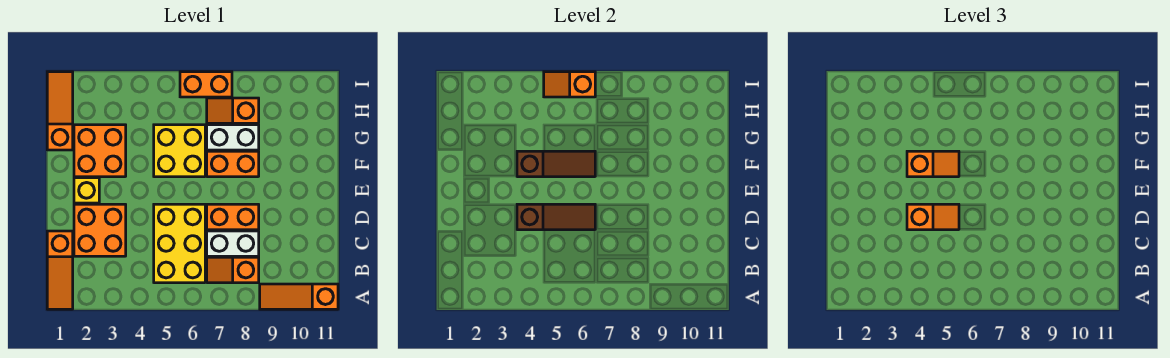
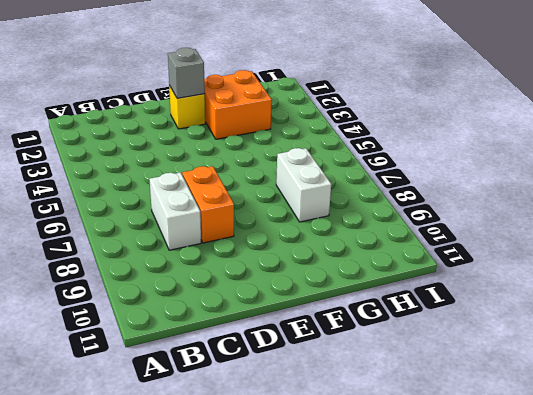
grey 1x1 brick [168,48,205,98] -> none
none -> orange 1x3 slope [47,231,73,309]
none -> orange 1x3 slope [260,284,338,309]
none -> yellow 2x3 brick [154,204,205,283]

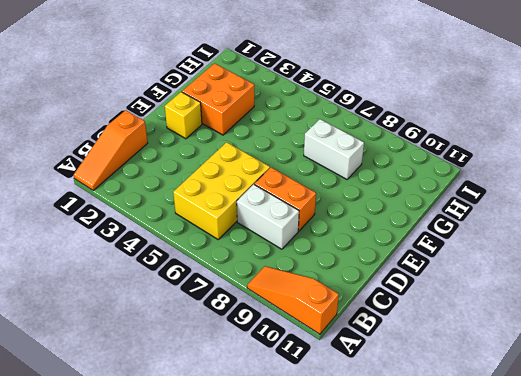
none -> orange 1x2 slope [207,257,259,283]
none -> orange 2x2 brick [74,204,126,256]
none -> yellow 2x2 brick [154,125,205,177]

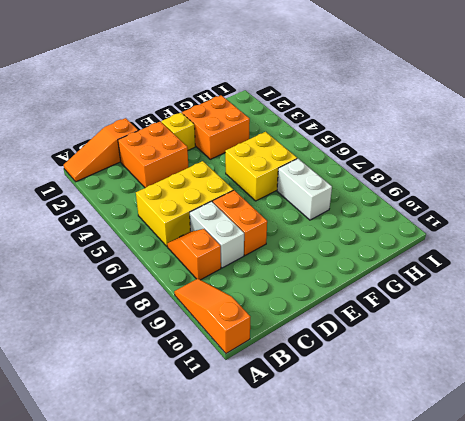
none -> orange 1x2 brick [207,151,259,177]
none -> orange 1x3 slope [47,72,73,150]
none -> orange 1x2 slope [207,98,259,123]

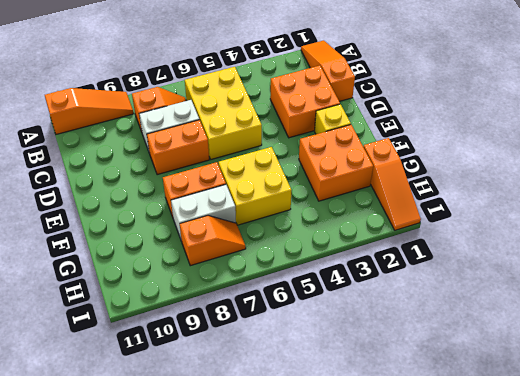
none -> orange 1x2 brick [180,72,232,97]
none -> brown 1x3 slope [517,204,595,230]
none -> brown 1x3 slope [517,151,595,177]

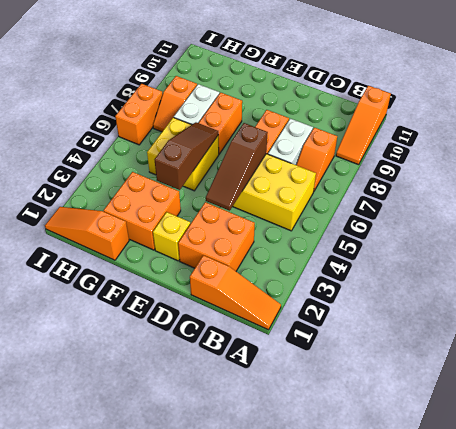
brown 1x3 slope [206,123,268,211] -> brown 1x3 slope turned to [517,204,595,230]
none -> orange 1x2 slope [544,72,595,97]
none -> orange 1x2 slope [907,204,959,230]
none -> orange 1x2 slope [907,151,959,177]

